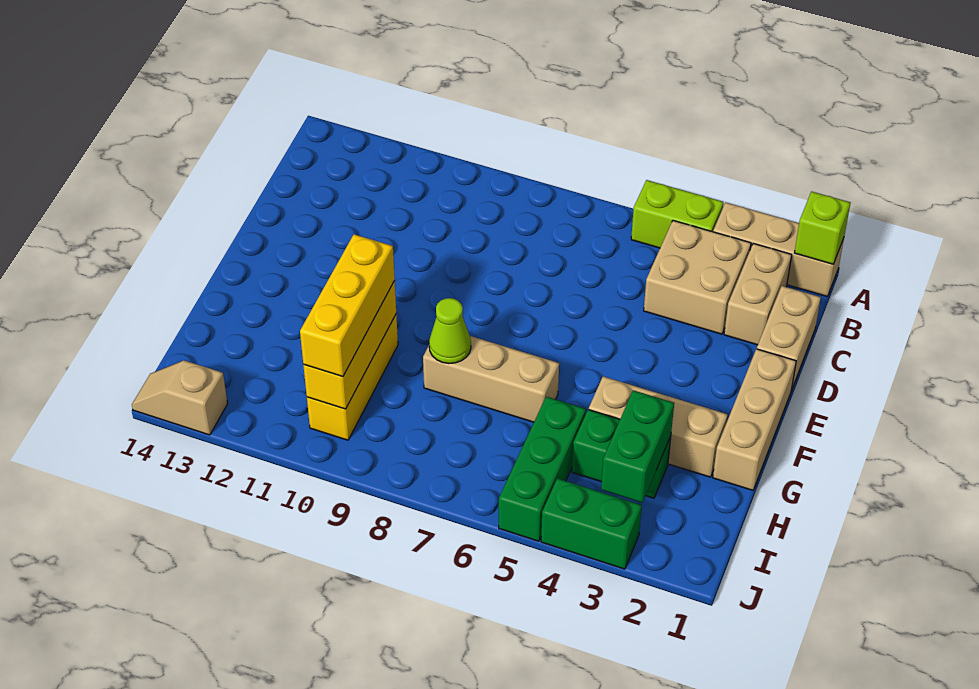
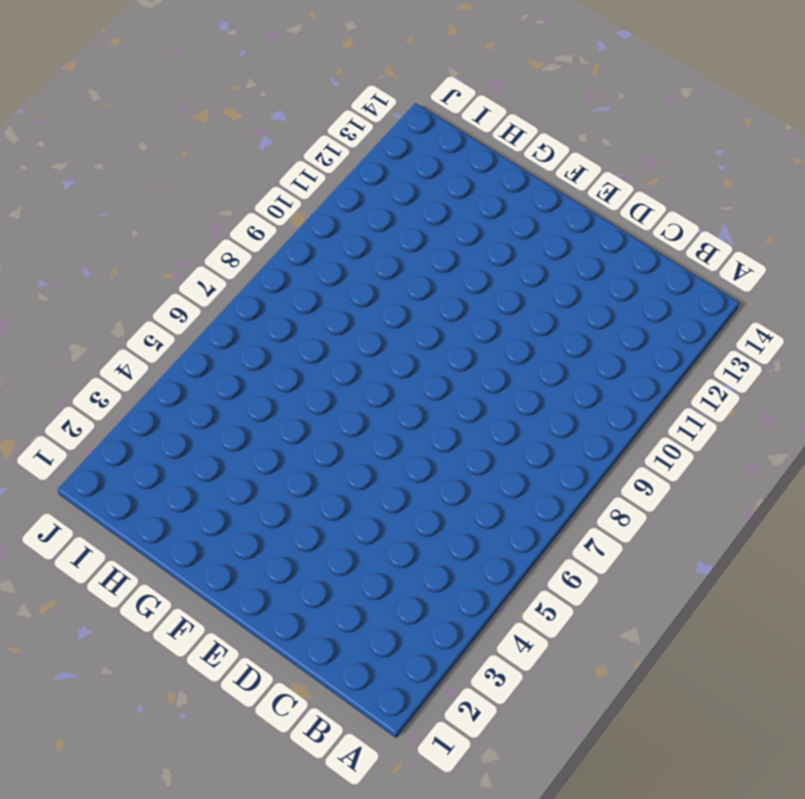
none -> tan 1x3 brick [713,203,844,296]
none -> lime 1x2 brick [631,180,723,248]
none -> tan 1x2 brick [724,243,792,345]

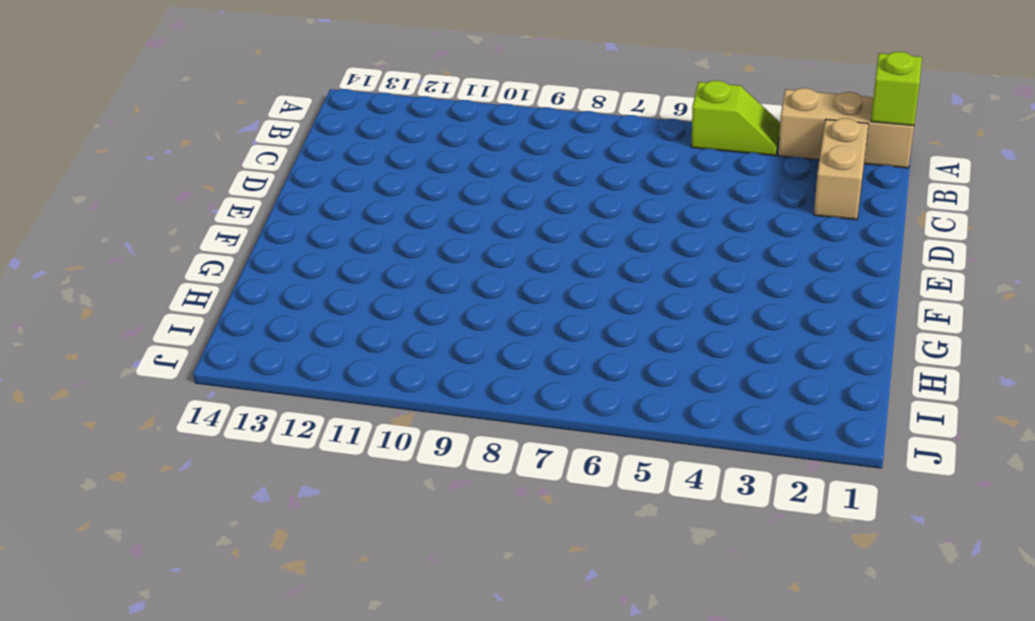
lime 1x2 slope [691,81,780,156] -> lime 1x2 brick [631,180,723,248]
none -> tan 2x2 brick [644,221,751,334]
none -> tan 1x2 brick [757,286,821,388]
none -> tan 1x3 brick [713,349,796,490]

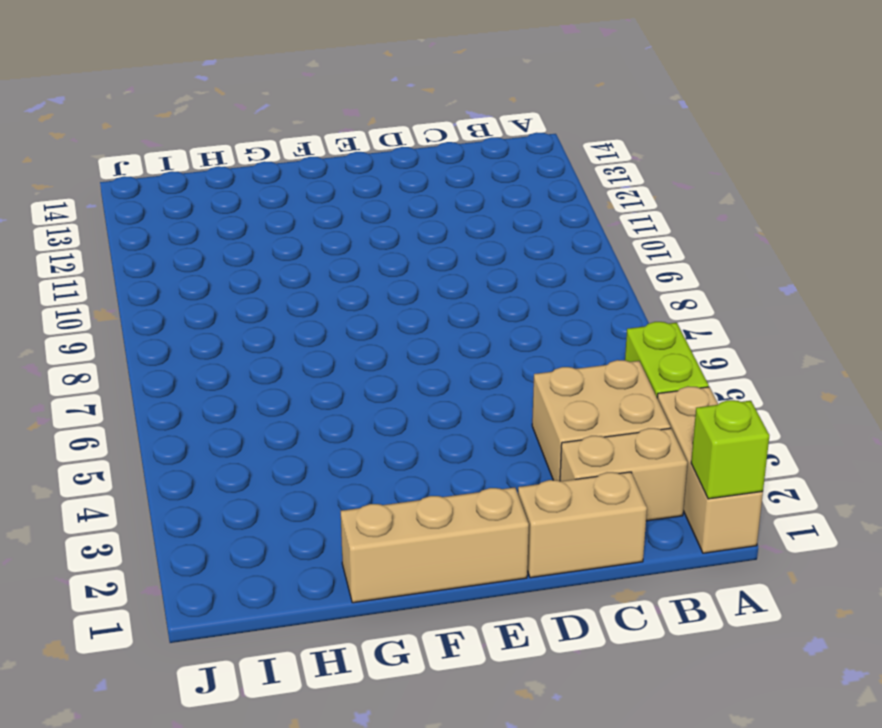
none -> tan 1x3 brick [589,376,728,477]
none -> tan 1x3 brick [423,336,559,422]
none -> yellow 1x3 brick [307,315,398,440]

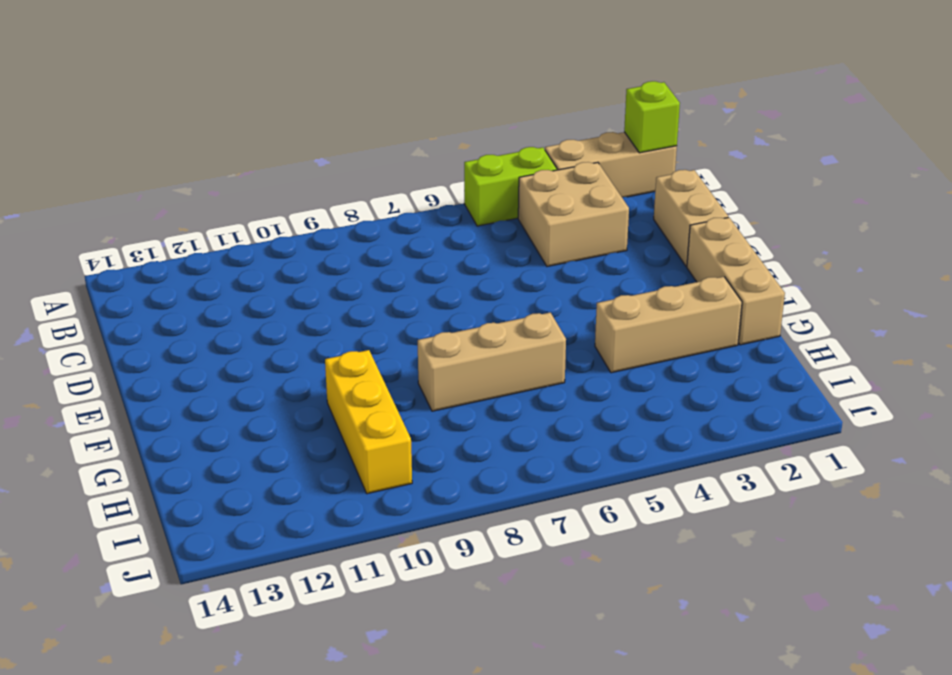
none -> tan 1x2 brick [724,243,792,345]
none -> green 1x2 brick [572,410,671,498]
none -> green 1x3 brick [499,397,586,541]

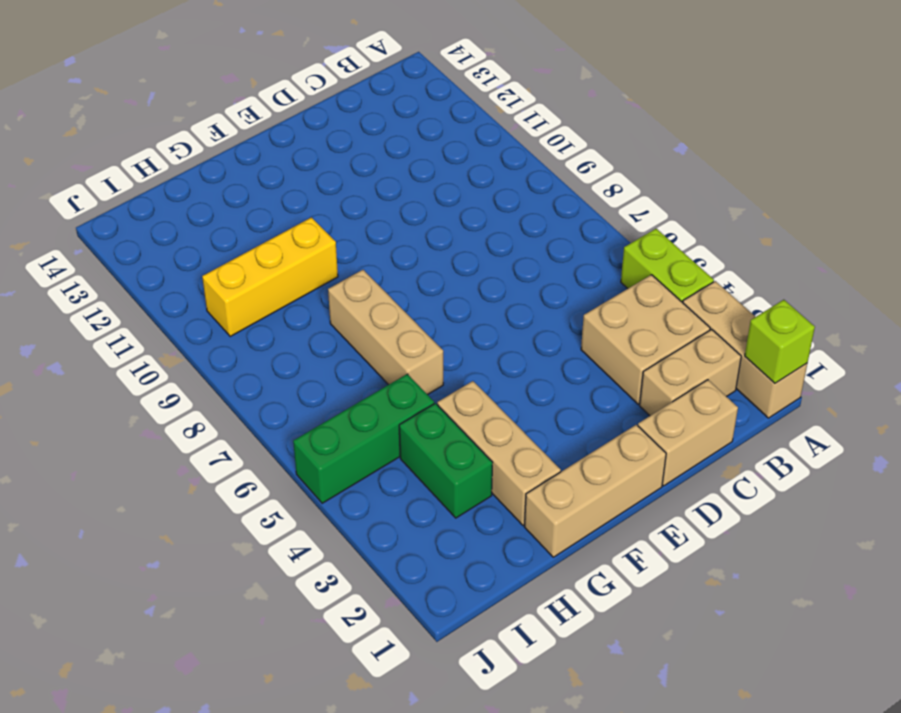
none -> green 1x2 brick [541,478,642,569]
none -> tan 1x2 slope [132,360,228,435]
none -> lime 1x1 cone [429,298,471,363]

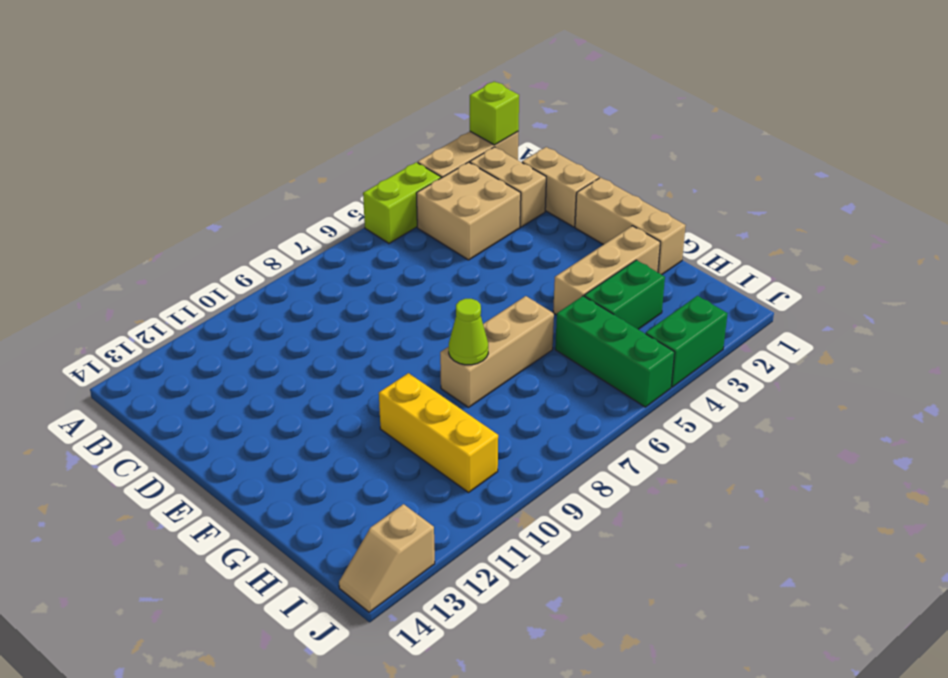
none -> yellow 1x3 brick [303,281,396,409]
none -> green 1x2 brick [601,390,674,503]
none -> yellow 1x3 brick [300,234,395,377]

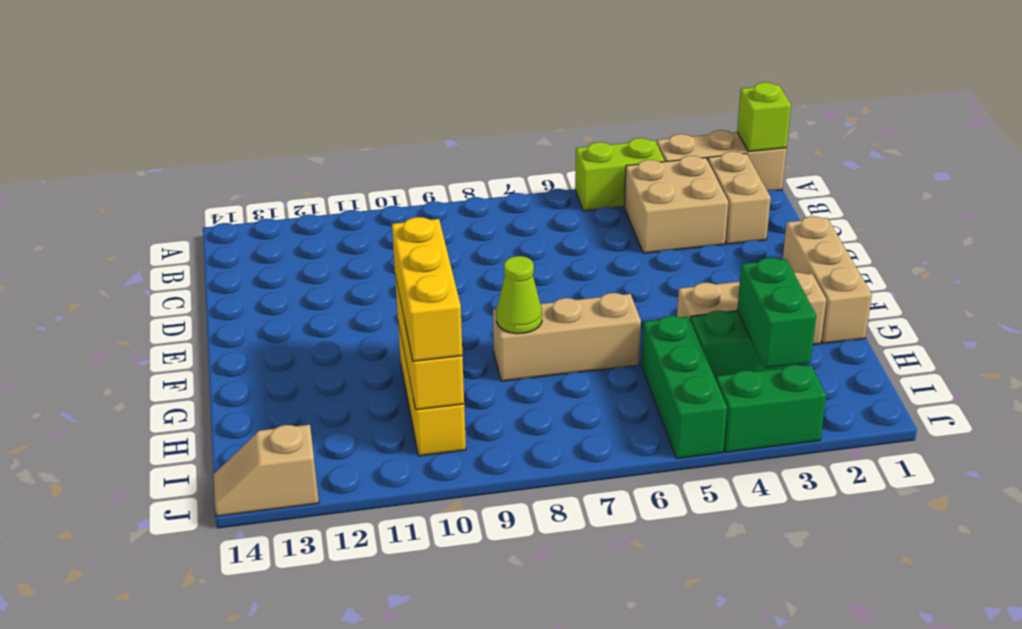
none -> tan 1x2 brick [757,286,821,388]

